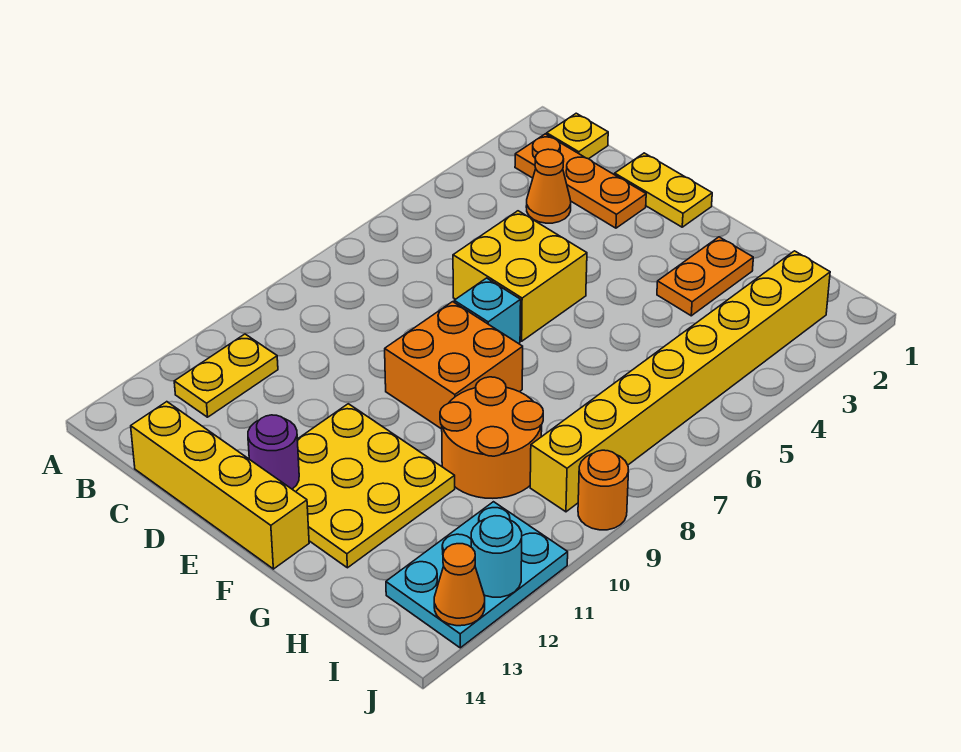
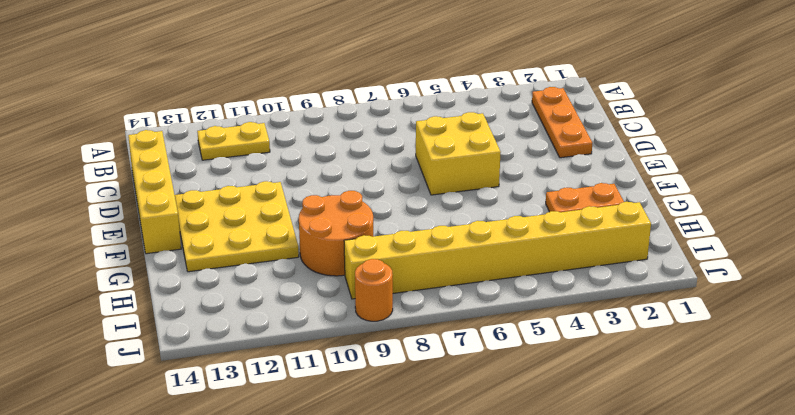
none -> yellow 1x1 plate [547,113,608,159]
none -> orange 1x1 cone [526,149,571,223]
none -> yellow 1x2 plate [615,153,712,227]

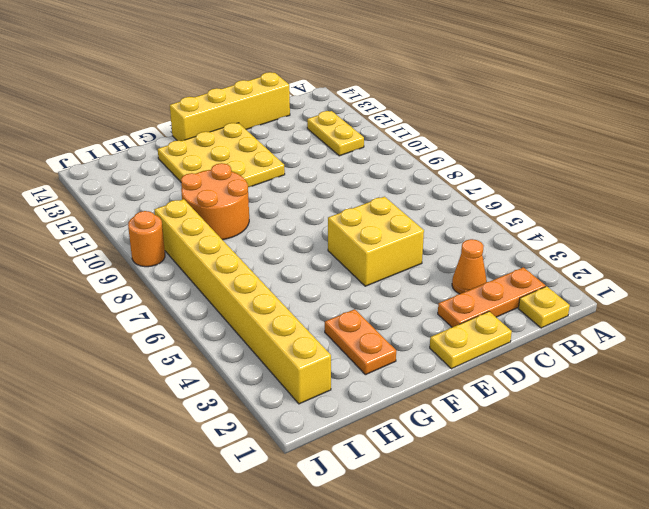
none -> cyan 1x1 brick [454,278,521,344]
none -> orange 2x2 brick [385,302,523,429]
none -> cyan 2x3 plate [386,502,568,648]

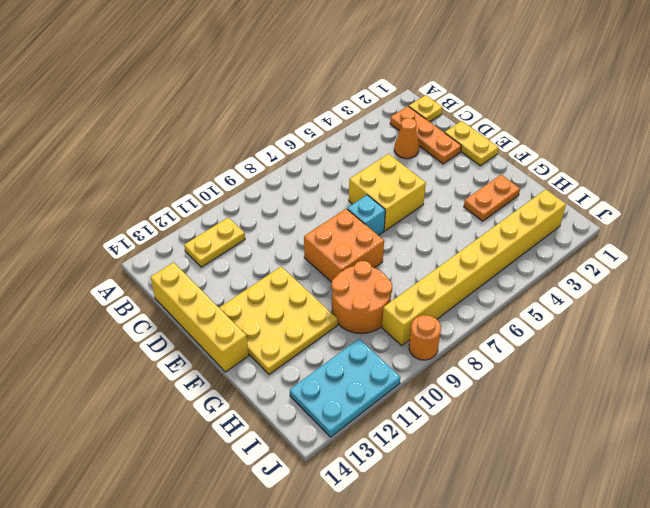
none -> purple 1x1 round brick [248,415,299,489]
none -> cyan 1x1 round brick [471,516,522,597]
none -> orange 1x1 cone [434,544,485,626]

